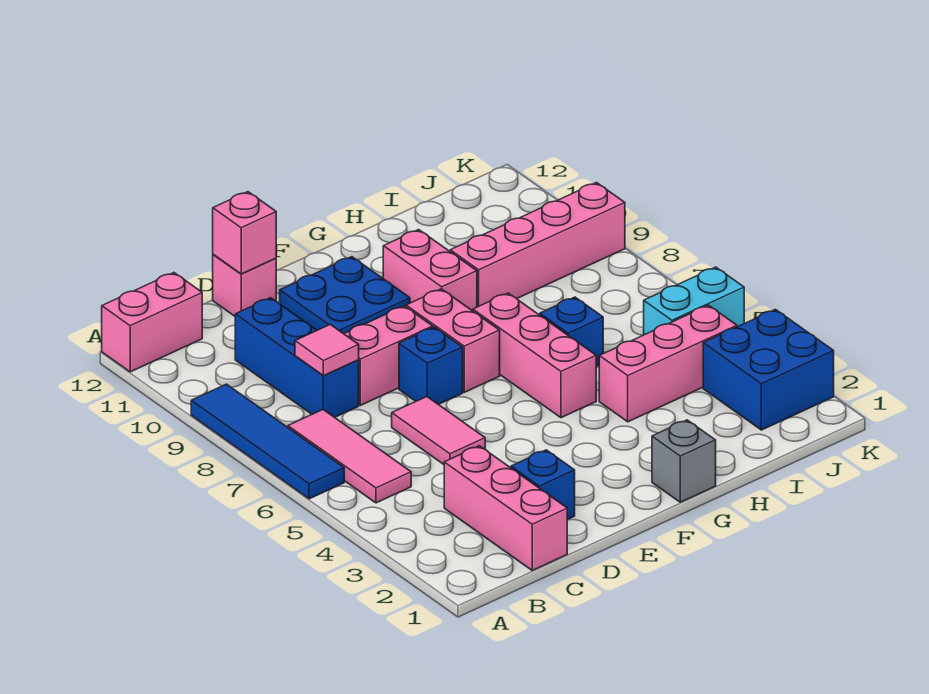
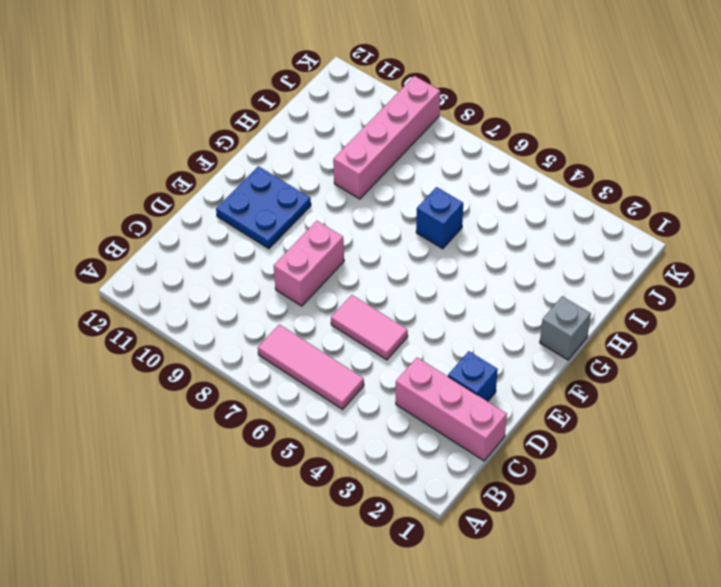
none -> blue 1x4 tile [191,384,344,499]
none -> pink 1x2 brick [102,273,202,372]
none -> blue 1x3 brick [235,298,359,417]

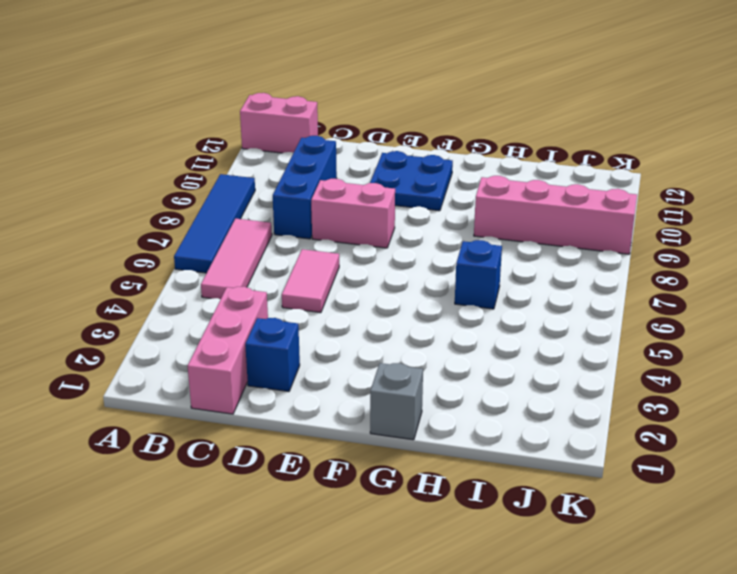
none -> pink 1x1 brick [213,255,276,316]
none -> blue 1x1 brick [399,327,463,405]
none -> pink 1x2 brick [406,289,500,392]

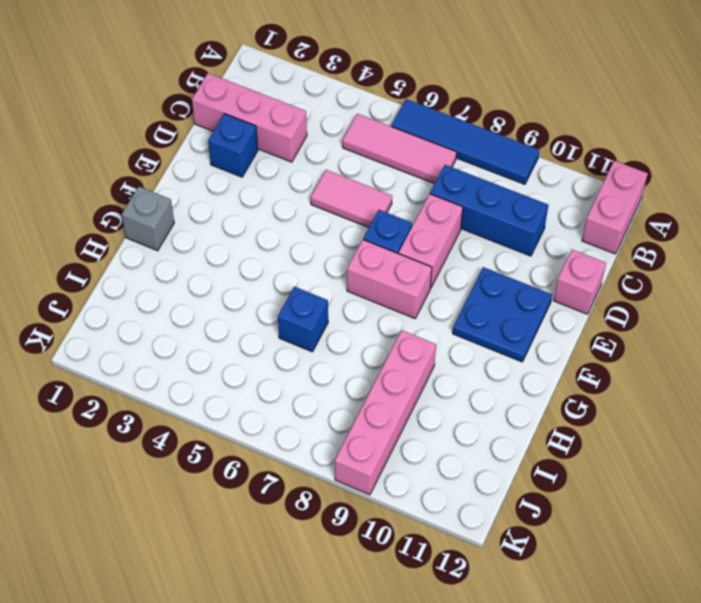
none -> pink 1x3 brick [473,293,596,418]
none -> pink 1x2 brick [383,230,477,311]
none -> pink 1x3 brick [599,305,737,422]

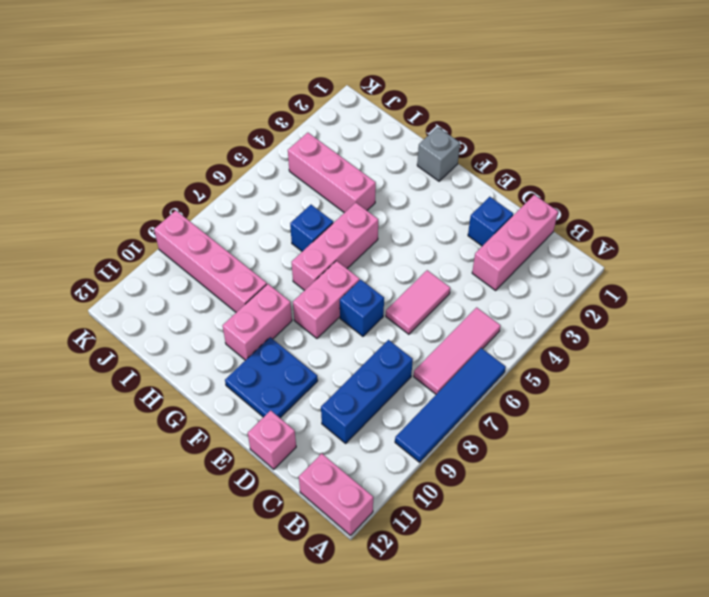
none -> pink 1x2 brick [344,306,433,405]
none -> blue 2x2 brick [703,309,834,430]
none -> cyan 1x2 brick [644,267,744,335]

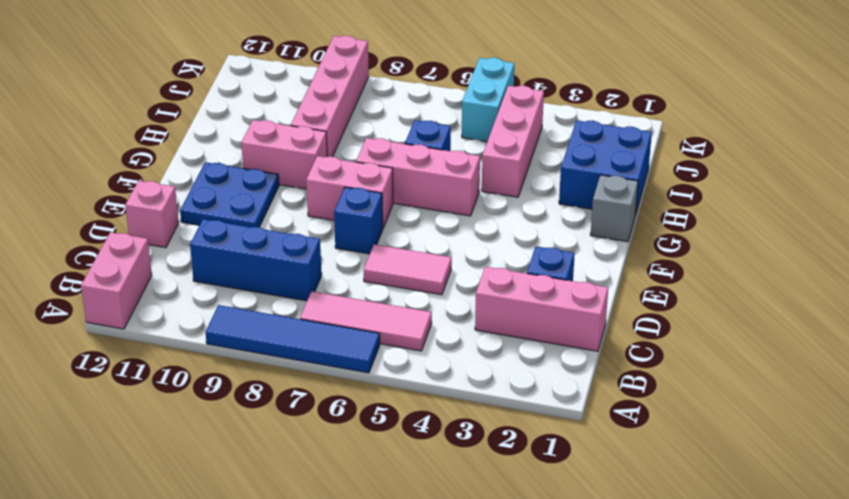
blue 2x2 brick [559,120,652,215] -> blue 2x2 brick moved to [703,309,834,430]
none -> pink 1x2 brick [344,306,433,405]
none -> pink 1x1 tile [295,324,359,376]
none -> pink 1x1 brick [213,192,276,274]

